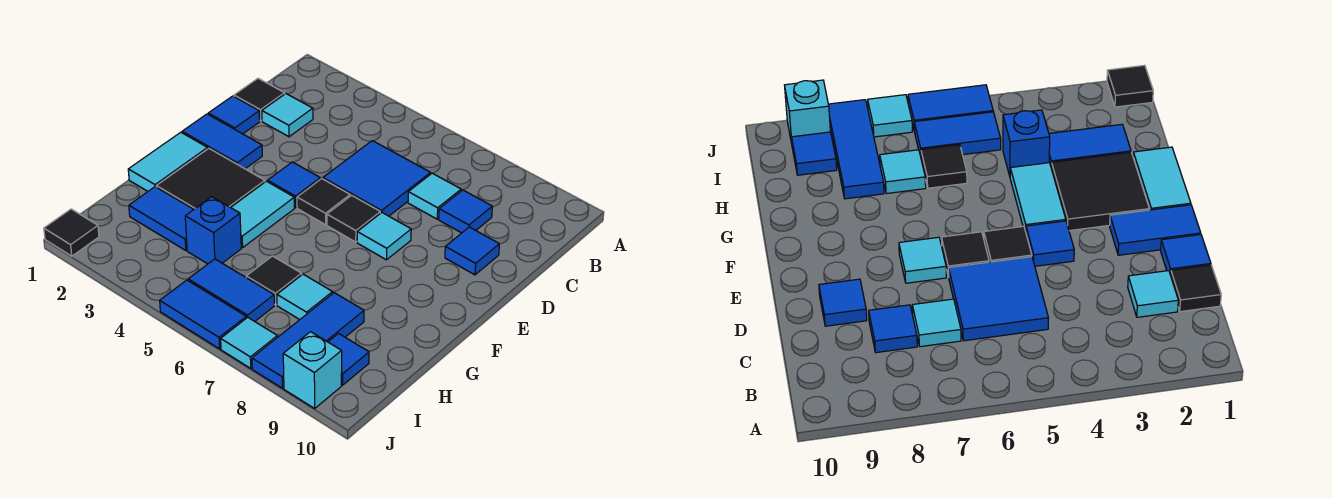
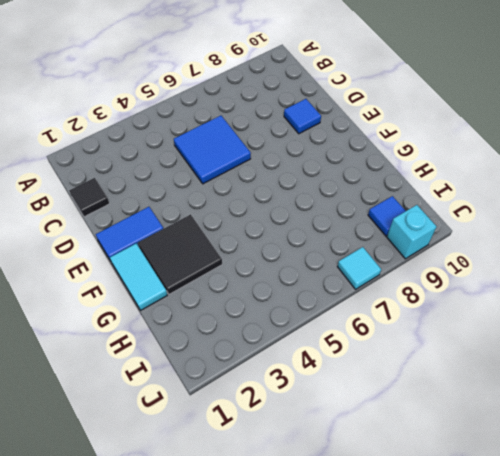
none -> cyan 1x1 tile [262,94,313,137]
none -> cyan 1x1 tile [408,173,461,219]
none -> blue 1x1 tile [439,190,492,233]

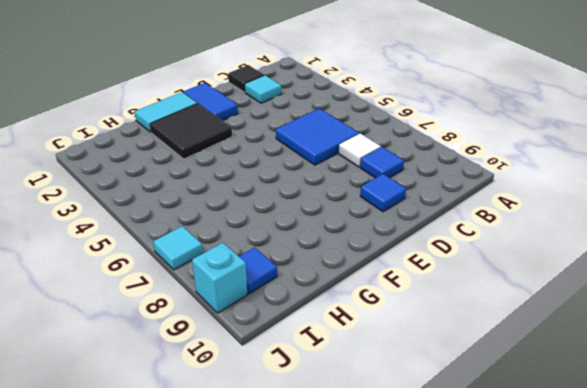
white 1x1 tile [339,134,381,167] -> cyan 1x1 tile [408,173,461,219]
none -> blue 1x1 tile [208,96,260,134]
none -> blue 1x1 tile [268,162,320,207]
none -> black 1x1 tile [297,179,350,225]

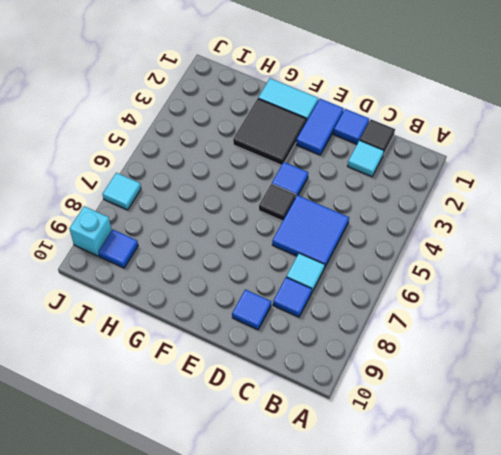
none -> black 1x1 tile [327,195,380,242]
none -> cyan 1x1 tile [357,213,411,260]
none -> cyan 1x2 tile [231,181,295,248]

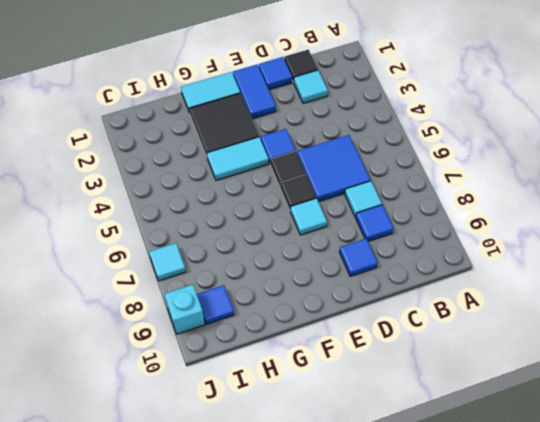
none -> blue 1x2 tile [129,187,194,251]
none -> blue 1x1 brick [185,197,241,264]
none -> black 1x1 tile [246,256,302,305]

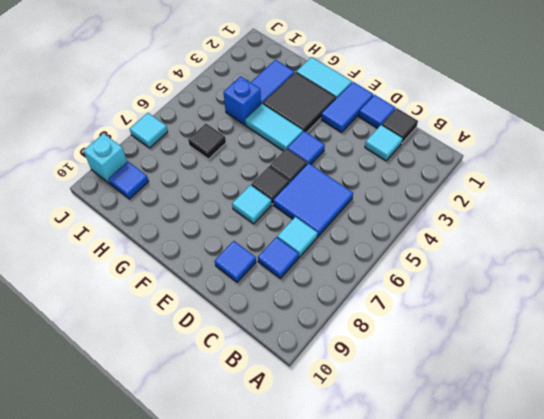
none -> cyan 1x1 tile [277,274,333,320]
none -> blue 1x3 tile [252,293,364,388]
none -> blue 1x2 tile [188,259,274,321]

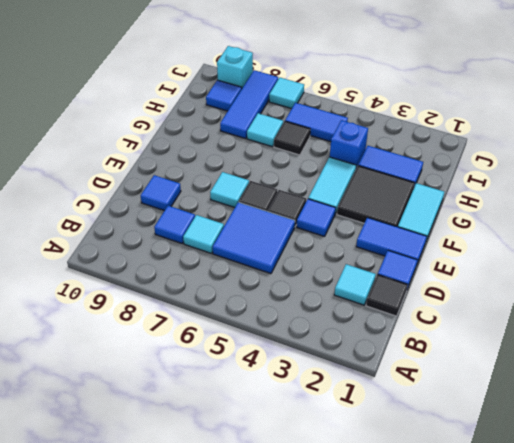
none -> black 1x1 tile [44,209,99,256]
none -> blue 1x2 tile [160,280,246,349]

